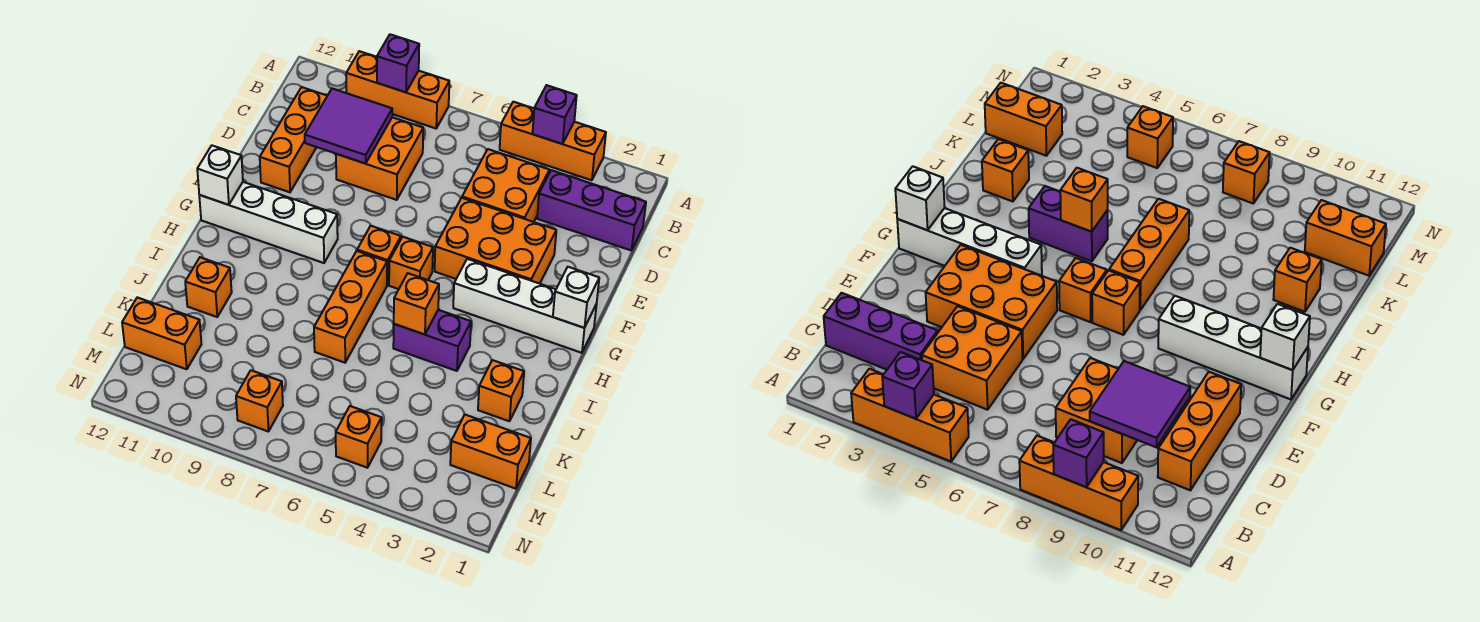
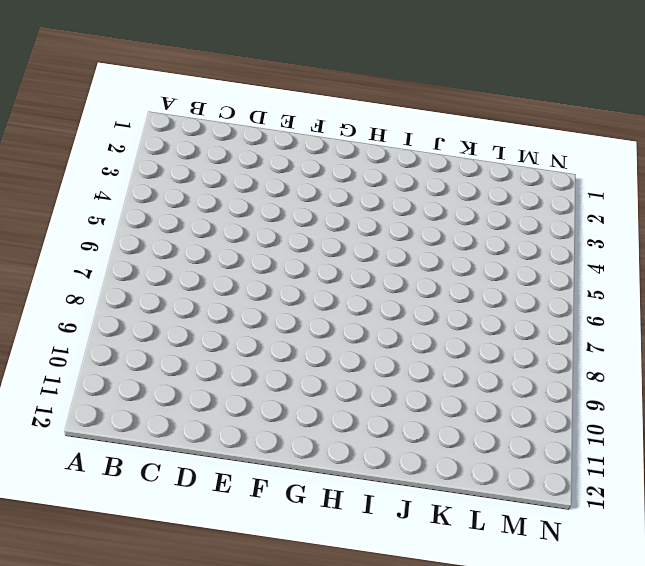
none -> orange 1x3 brick [500,102,606,180]
none -> orange 1x3 brick [346,51,449,128]
none -> purple 1x3 brick [537,170,646,251]

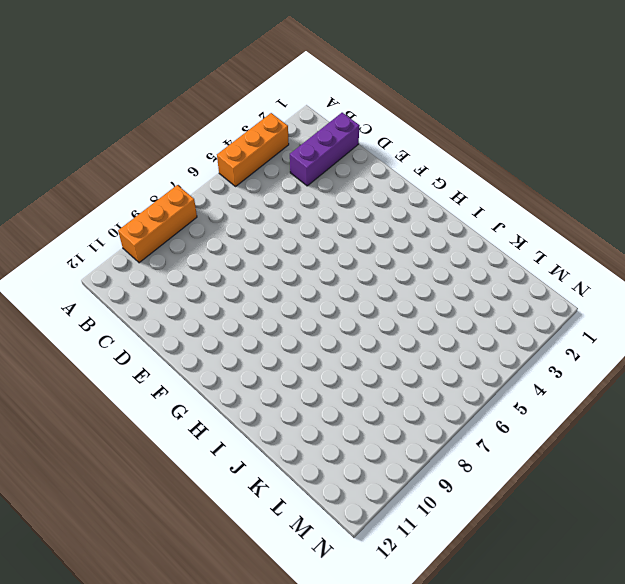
none -> orange 2x2 brick [462,149,549,222]
none -> orange 2x2 brick [336,117,423,200]
none -> orange 1x3 brick [260,87,327,192]

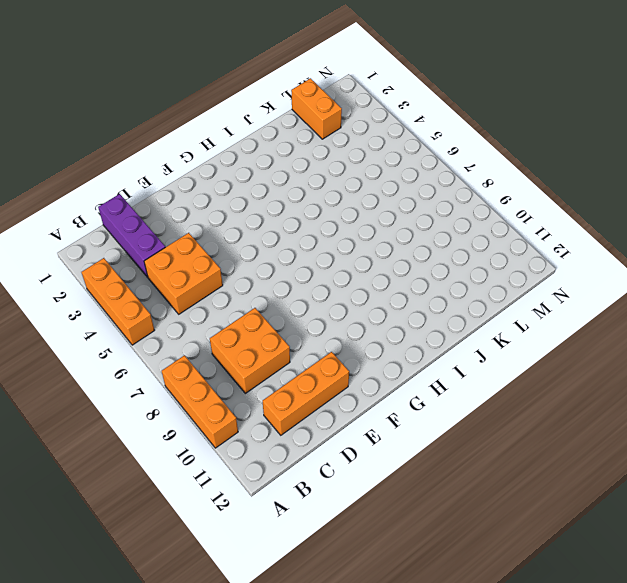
none -> orange 2x3 brick [435,198,556,284]
none -> white 1x4 brick [453,259,597,353]
none -> orange 1x1 brick [389,237,433,289]

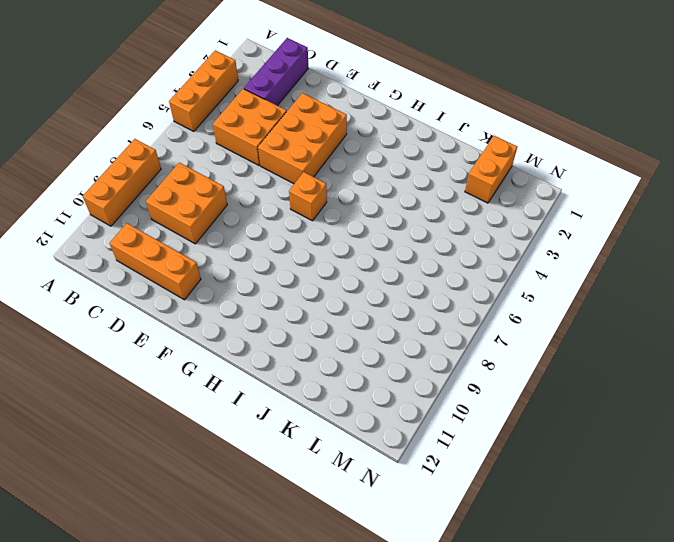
none -> white 1x4 brick [453,259,597,353]
none -> orange 1x1 brick [357,226,401,285]
none -> white 1x4 brick [199,182,338,263]

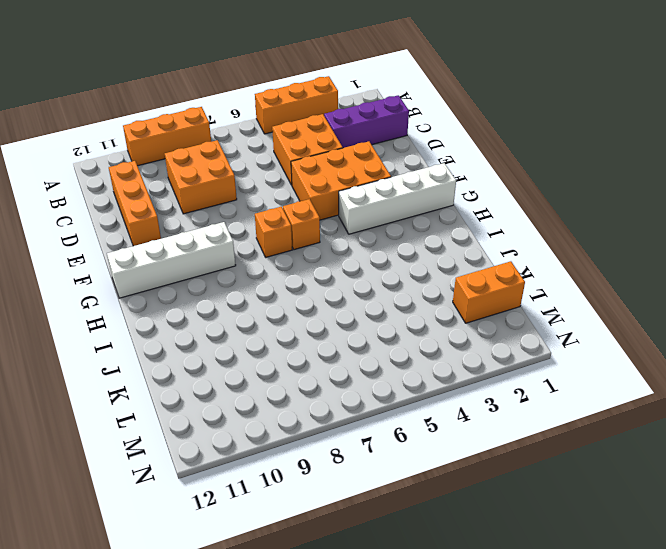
none -> orange 1x3 brick [314,251,387,363]
none -> purple 1x2 brick [393,310,471,371]
none -> orange 1x1 brick [478,360,524,421]

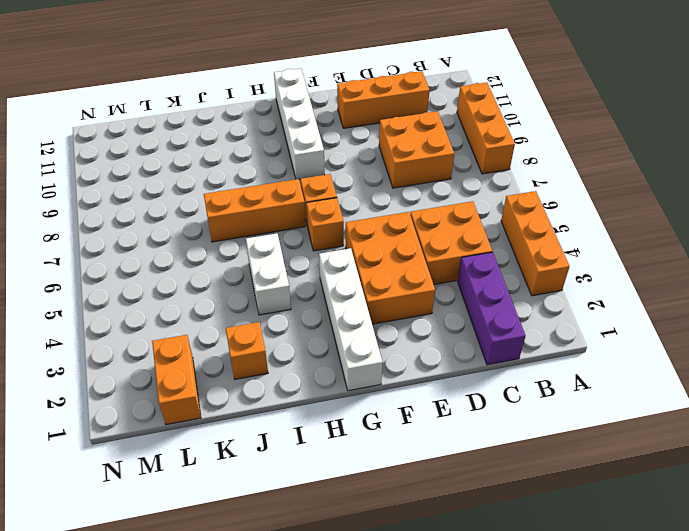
white 1x2 brick [246,233,291,315] -> purple 1x2 brick [393,310,471,371]
none -> orange 1x1 brick [185,257,232,317]
none -> orange 1x2 brick [122,297,201,369]
none -> orange 1x1 brick [336,406,382,468]

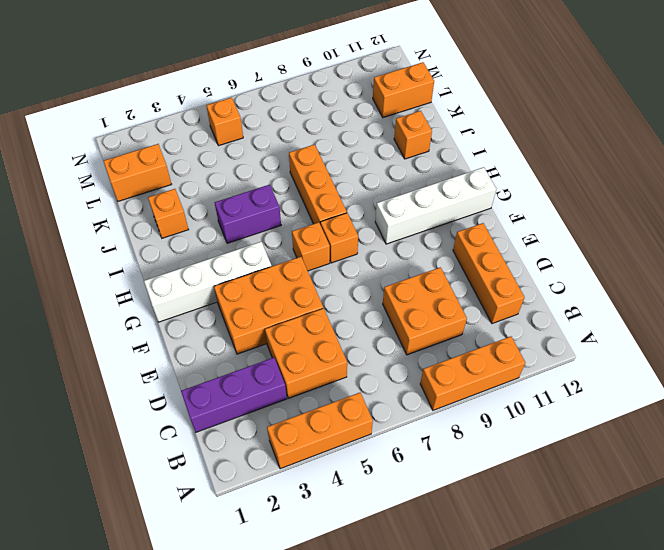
none -> orange 1x1 brick [236,370,283,432]
none -> purple 1x1 brick [533,85,577,144]
none -> purple 1x1 brick [377,34,419,92]

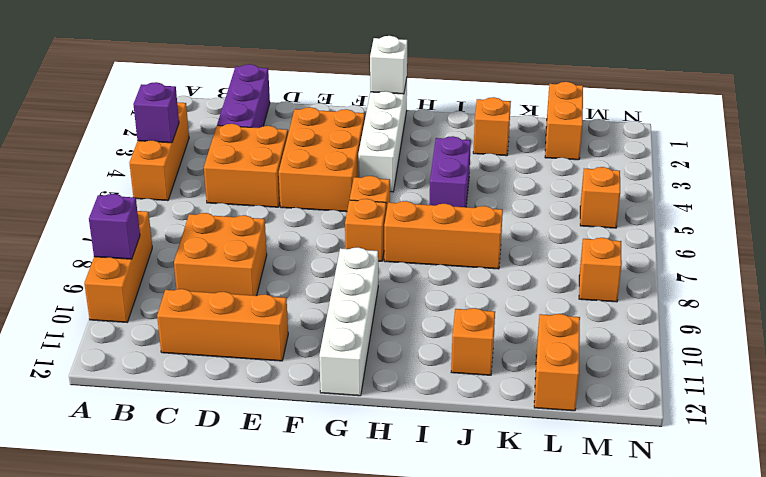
none -> purple 2x2 tile [305,89,392,164]
none -> white 1x1 brick [197,146,243,205]
none -> orange 1x1 brick [394,273,439,335]

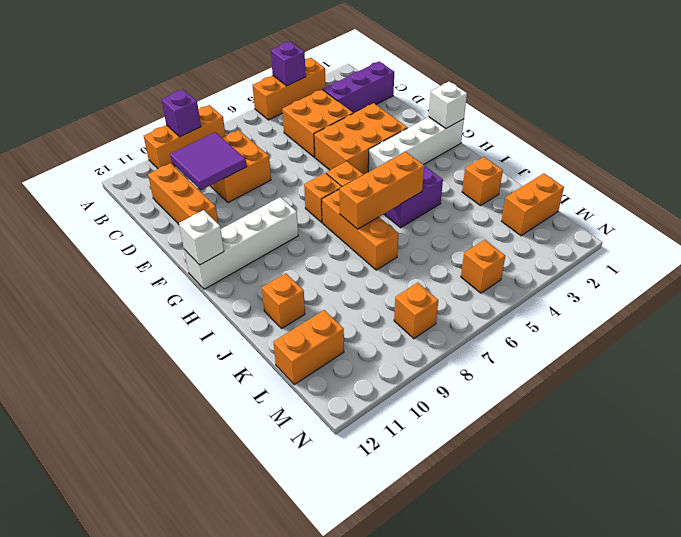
orange 1x3 brick [339,152,424,229] -> orange 1x1 brick [394,273,439,335]

